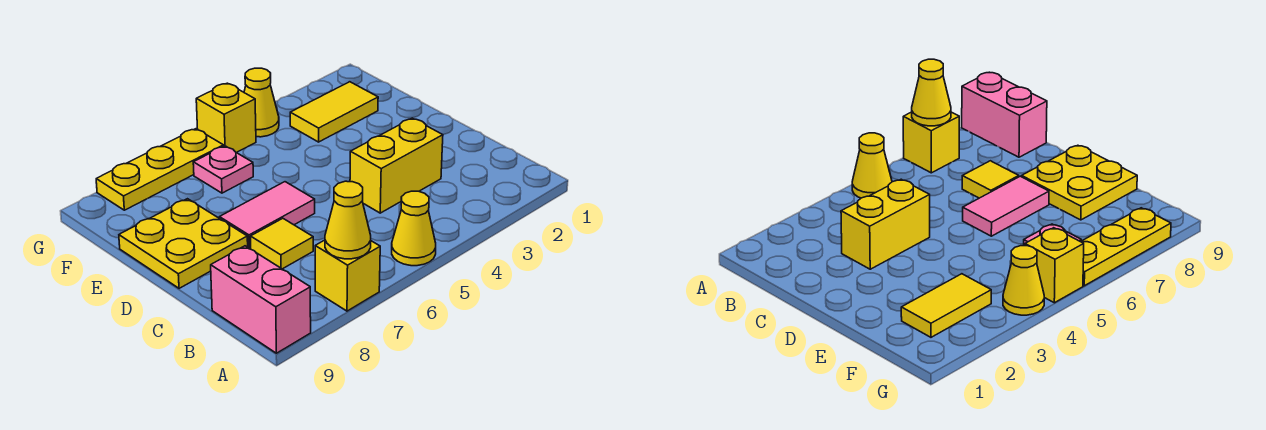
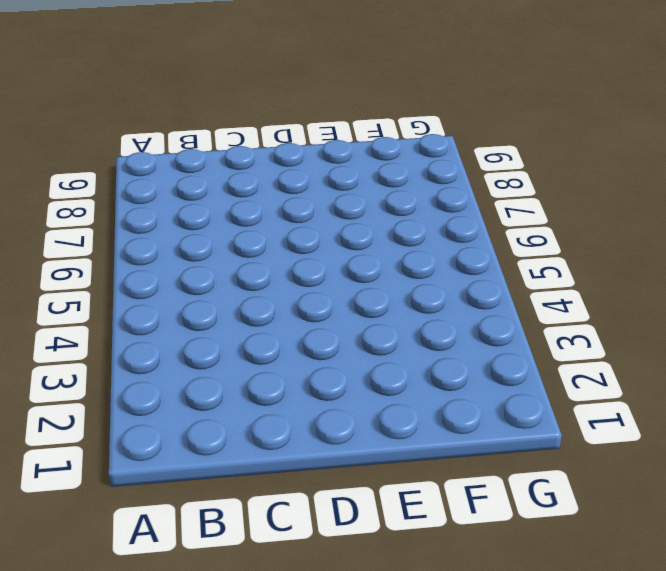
none -> yellow 1x1 cone [392,191,436,266]
none -> yellow 1x1 brick [315,240,380,311]
none -> pink 1x2 brick [211,246,311,353]

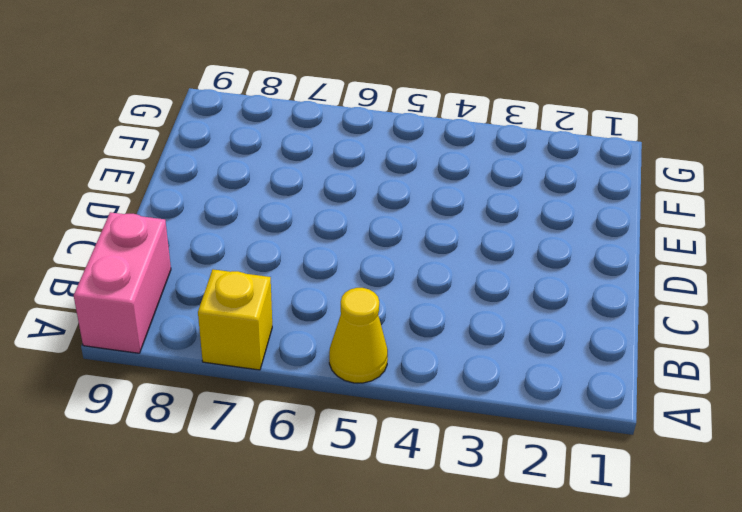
none -> yellow 1x2 brick [350,118,443,213]
none -> yellow 1x1 tile [251,218,313,269]
none -> pink 1x2 tile [219,182,315,249]

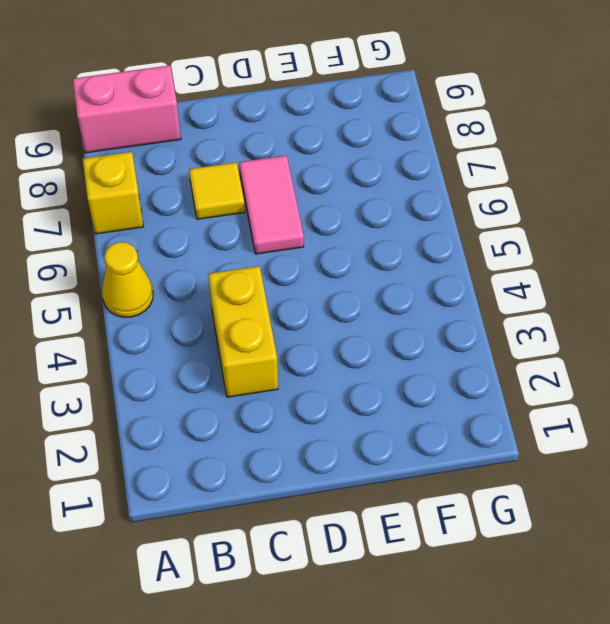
none -> yellow 2x2 plate [119,199,248,288]
none -> yellow 1x2 tile [290,82,378,142]
none -> pink 1x1 plate [193,146,253,193]

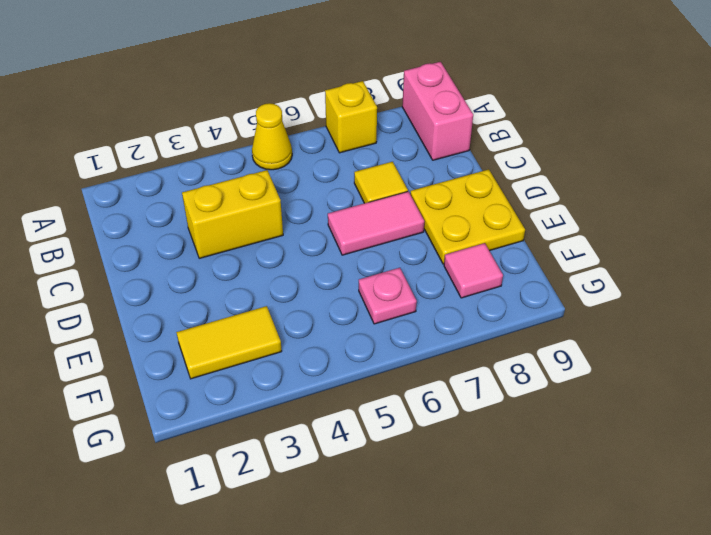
pink 1x1 tile [444,243,503,298] -> none
none -> yellow 1x1 cone [244,68,279,137]
none -> yellow 1x1 brick [196,83,256,153]
none -> yellow 1x3 plate [96,129,223,210]

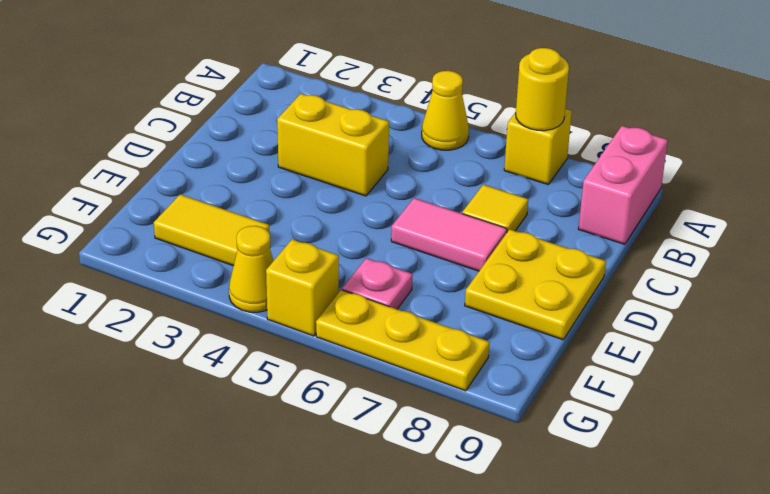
yellow 1x1 round brick [516,48,569,131] -> yellow 1x1 cone [325,181,371,259]

